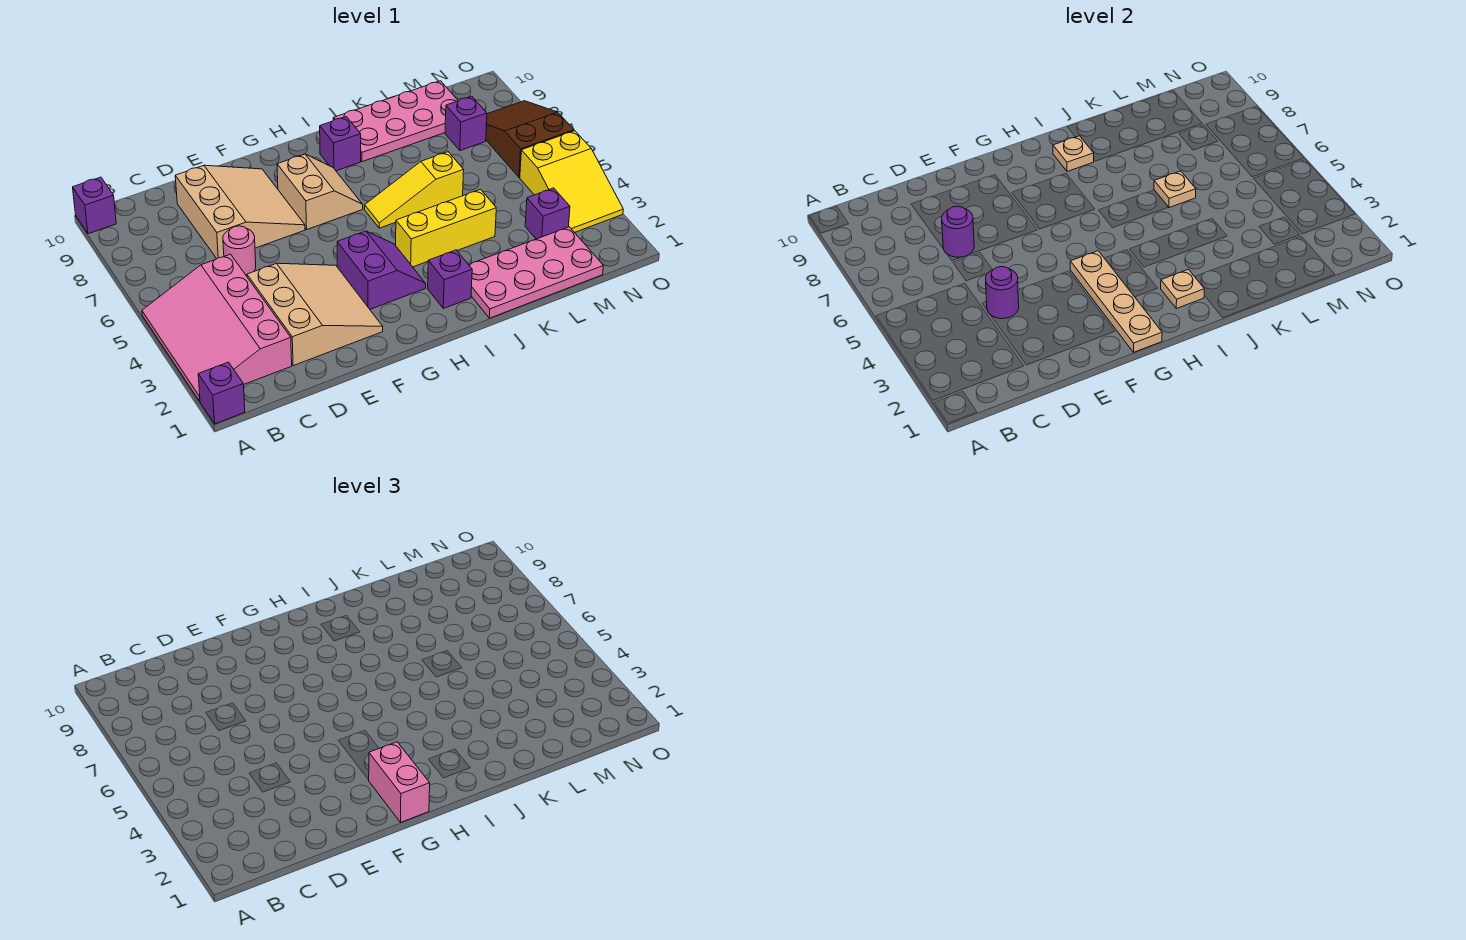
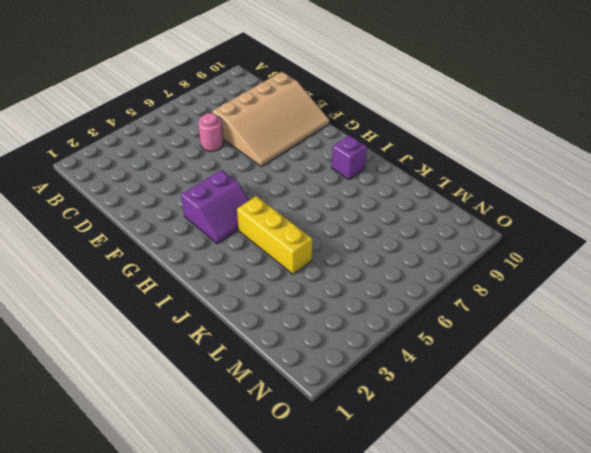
tan 3x4 slope [212,72,330,166] -> tan 3x3 slope [175,165,305,259]
none -> purple 1x1 brick [198,362,245,424]
none -> pink 3x4 slope [142,254,292,401]
none -> purple 1x1 brick [73,177,116,234]

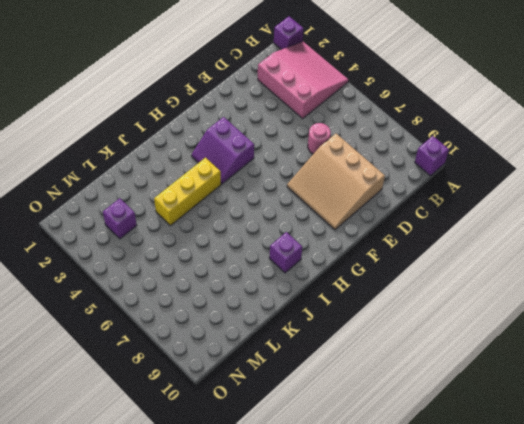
pink 3x3 slope [258,42,348,118] -> pink 3x4 slope [142,254,292,401]
none -> tan 3x3 slope [247,263,383,366]
none -> tan 2x2 slope [277,154,363,229]
none -> purple 1x1 brick [428,250,472,308]

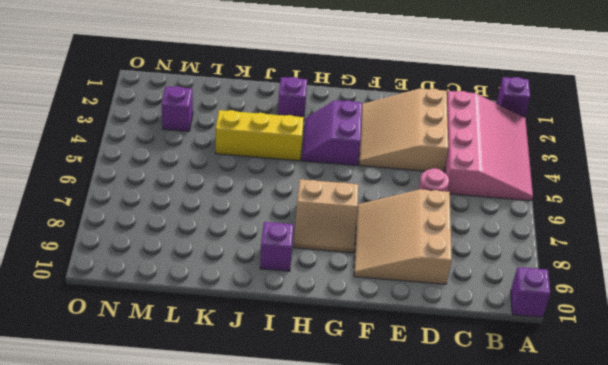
tan 2x2 slope [294,179,359,253] -> tan 2x2 slope turned to [277,154,363,229]
none -> yellow 1x3 slope [365,152,464,228]
none -> pink 2x4 plate [468,227,603,318]
none -> pink 2x4 plate [333,81,458,162]

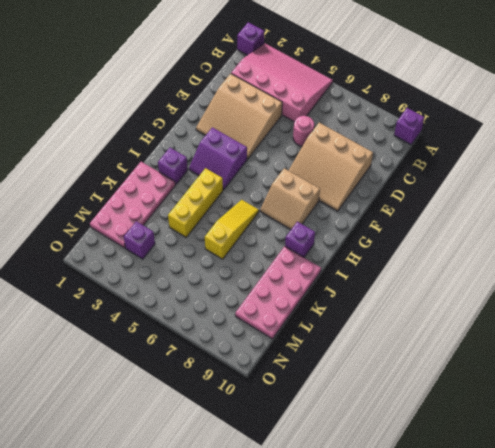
none -> purple 1x1 brick [445,96,487,151]
none -> yellow 2x3 slope [520,131,623,232]
none -> brown 2x3 slope [486,101,574,177]

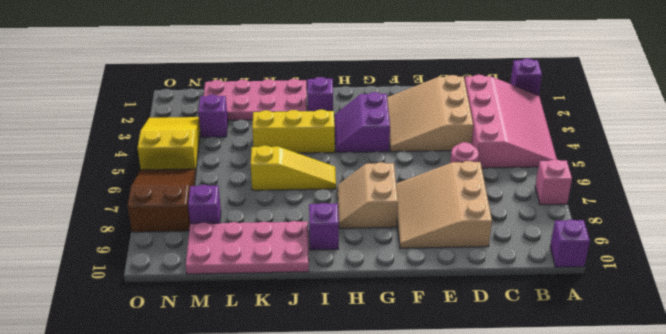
pink 1x1 brick [535,159,572,205] -> none
brown 2x3 slope [128,169,196,232] -> brown 2x3 slope turned to [486,101,574,177]
none -> purple 1x1 round brick [986,267,1019,319]
none -> purple 1x1 round brick [942,206,974,257]
none -> tan 1x4 plate [1070,251,1162,352]

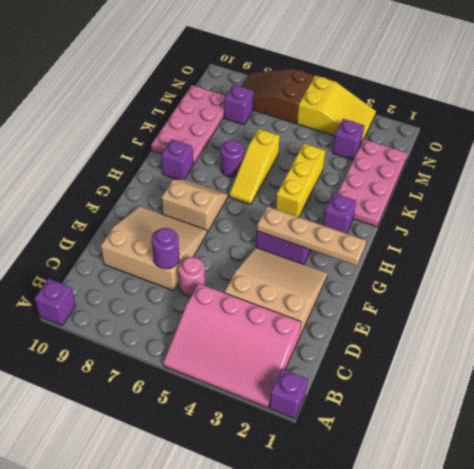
purple 1x1 round brick [221,140,244,177] -> purple 1x1 round brick moved to [986,267,1019,319]
none -> tan 1x1 plate [1161,269,1204,308]
none -> tan 1x1 plate [1053,136,1094,171]
none -> tan 1x1 plate [1154,171,1196,208]

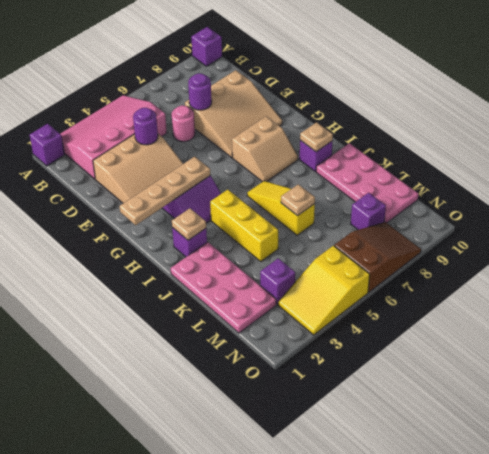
none -> pink 1x2 brick [369,742,430,822]

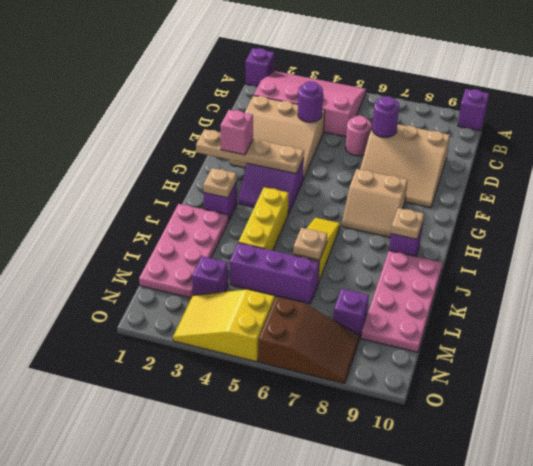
pink 1x1 brick [220,110,253,155] -> pink 1x2 brick [369,742,430,822]
purple 1x3 brick [229,243,319,304] -> none

